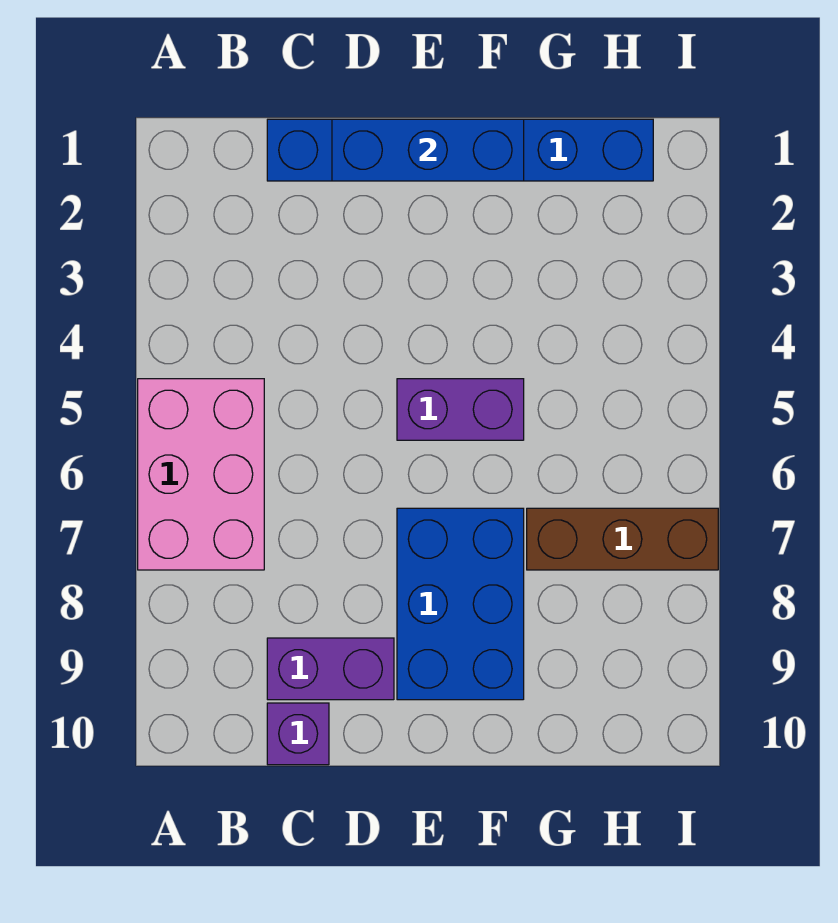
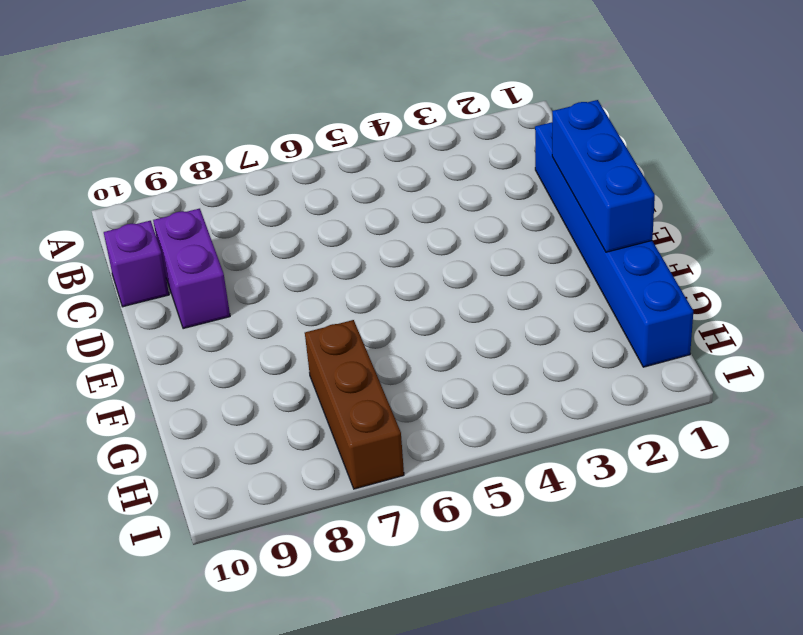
none -> pink 2x3 brick [138,379,264,570]
none -> purple 1x2 brick [397,379,524,440]

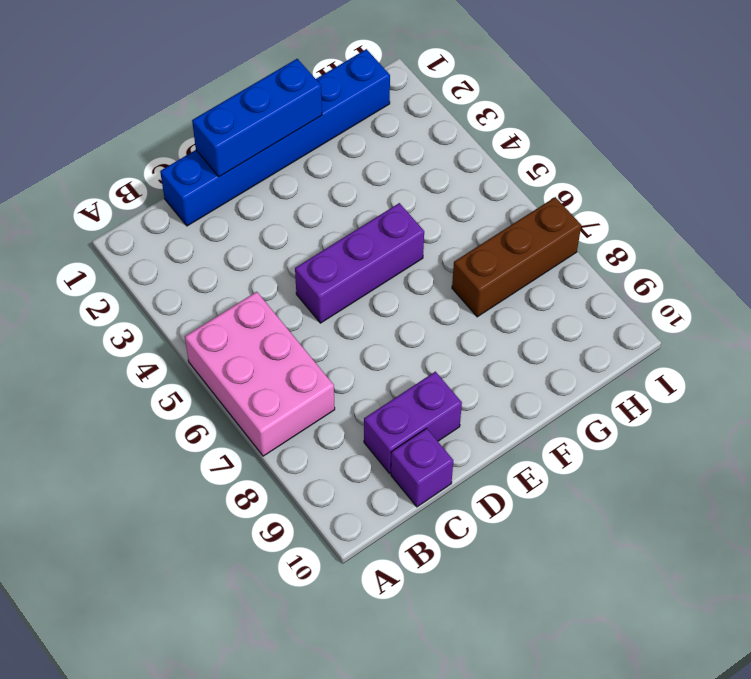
purple 1x3 brick [295,203,424,323] -> purple 1x2 brick [397,379,524,440]
none -> blue 2x3 brick [397,508,524,700]

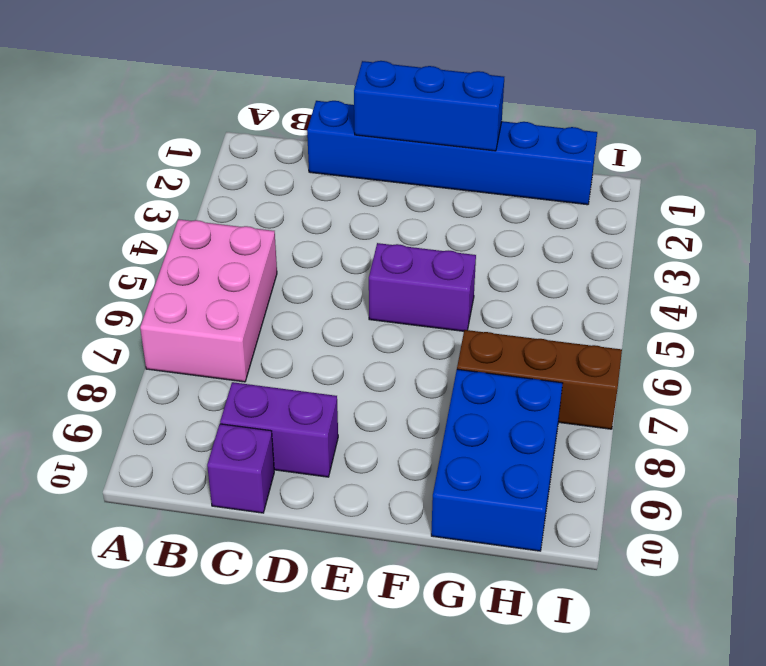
blue 2x3 brick [431,369,563,551] -> blue 2x3 brick moved to [397,508,524,700]

